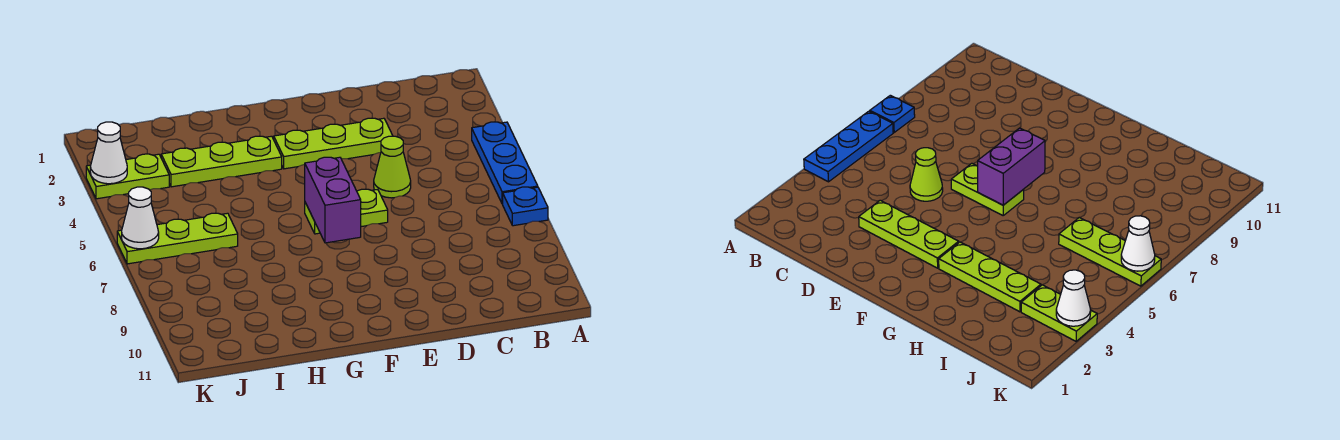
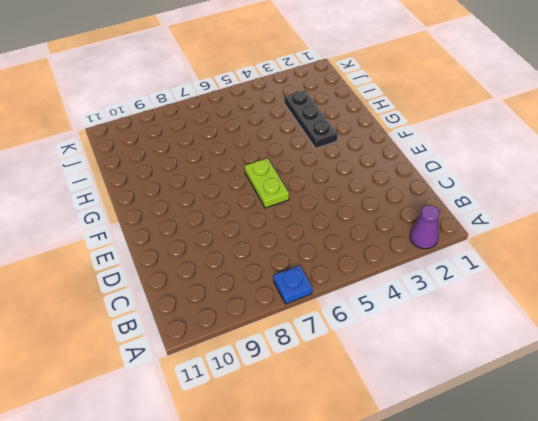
purple 1x1 cone [410,205,440,249] -> none
black 1x3 plate [284,90,338,148] -> lime 1x3 plate [161,136,282,187]
none -> blue 1x3 plate [472,122,538,204]
none -> lime 1x3 plate [274,118,393,169]

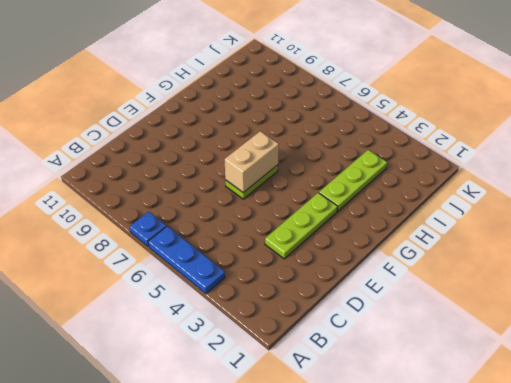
tan 1x2 brick [225,131,279,193] -> purple 1x2 brick [305,157,361,243]
none -> lime 1x1 cone [374,136,411,198]
none -> lime 1x3 plate [117,213,238,264]

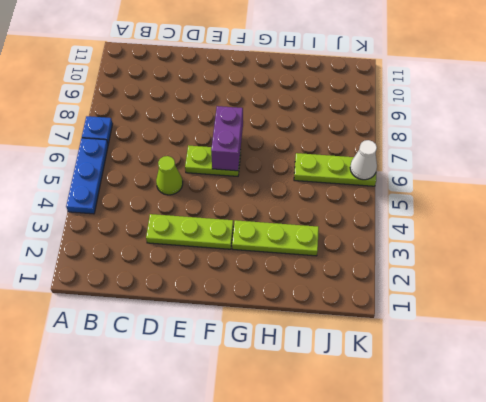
none -> lime 1x2 plate [86,154,169,199]
none -> white 1x1 cone [90,122,127,184]

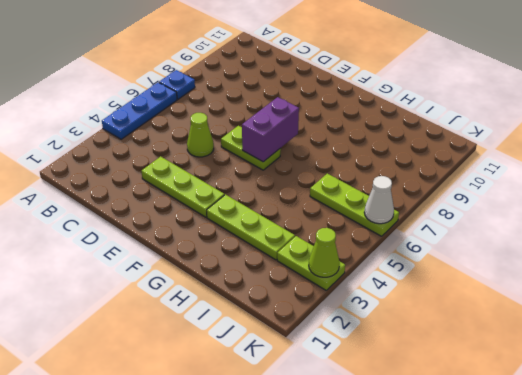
lime 1x1 cone [309,228,340,277] -> white 1x1 cone [90,122,127,184]

